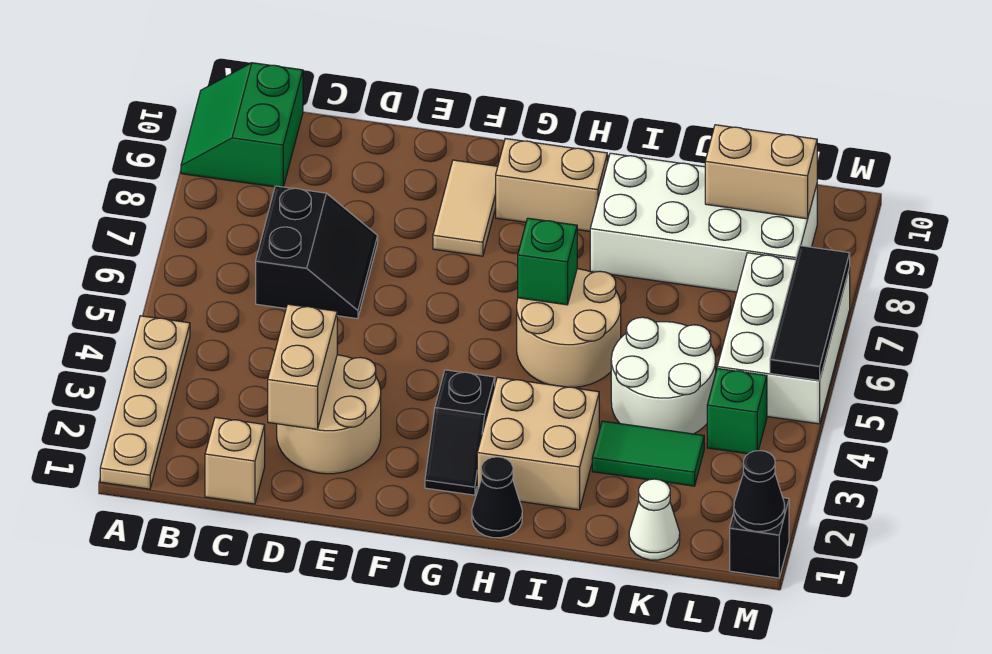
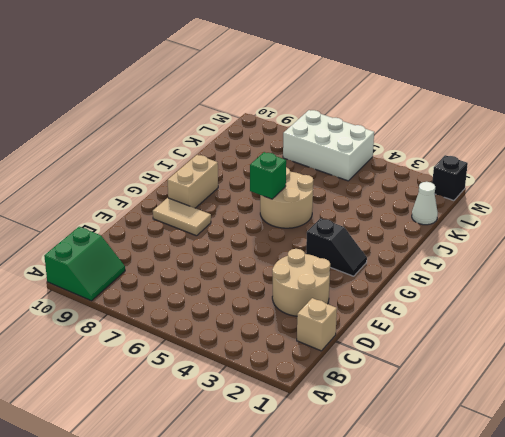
green 2x2 slope [44,227,125,301] -> green 2x2 slope turned to [181,63,303,187]
none -> tan 1x4 plate [100,316,190,489]
none -> black 2x2 slope [256,186,378,319]
none -> black 1x1 cone [472,457,522,538]

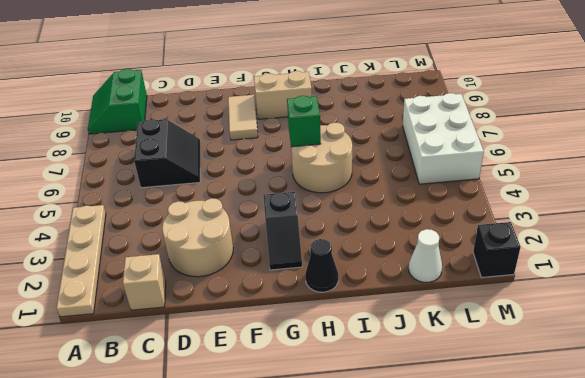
none -> tan 2x2 brick [477,377,599,510]
none -> white 2x4 brick [590,153,817,292]
none -> green 1x2 tile [592,421,704,486]

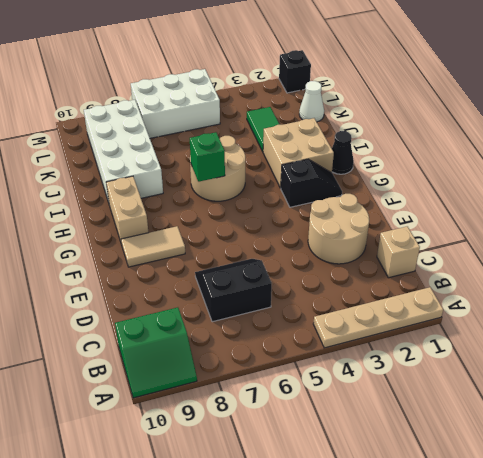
none -> white 2x2 round brick [611,317,716,434]
none -> green 1x1 brick [707,368,767,454]
none -> tan 1x2 brick [268,304,337,429]

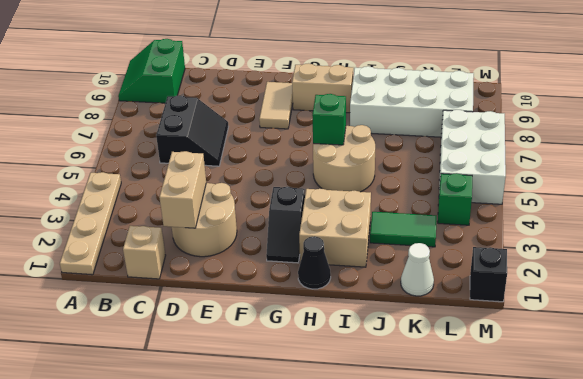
none -> white 2x2 round brick [611,317,716,434]
none -> tan 1x2 brick [705,125,817,219]
none -> black 1x1 cone [734,451,785,531]

